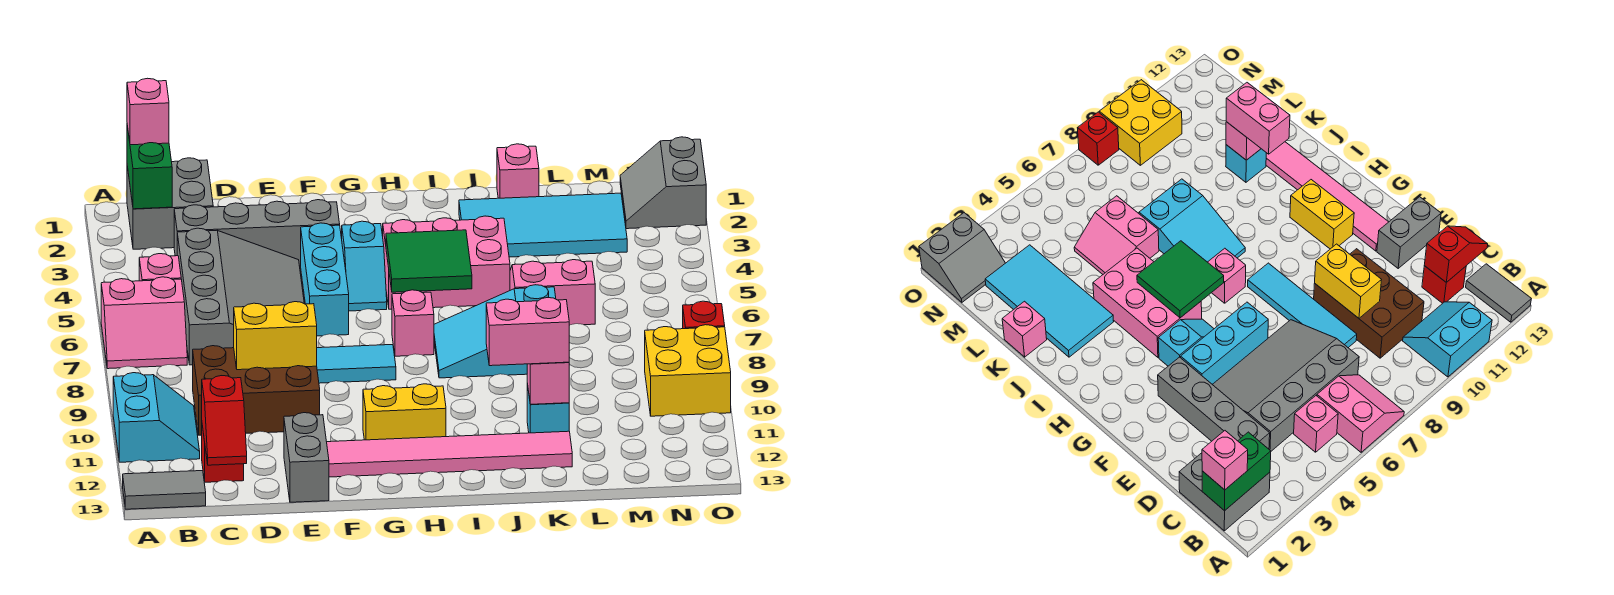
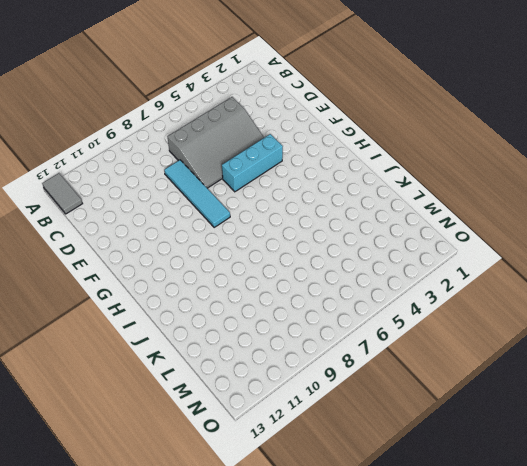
none -> pink 2x2 slope [101,277,187,369]
none -> cyan 2x2 slope [113,373,200,462]
none -> grey 2x2 brick [127,158,213,249]
none -> pink 1x1 brick [139,254,181,281]

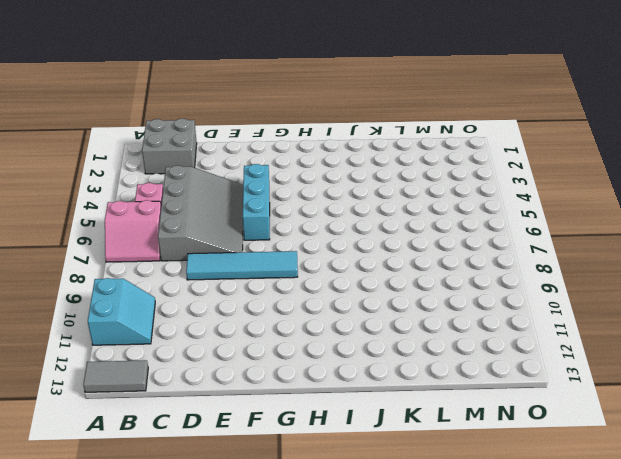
none -> grey 1x4 brick [174,200,340,266]
none -> brown 2x3 brick [193,346,320,435]
none -> red 1x1 brick [202,426,244,482]
none -> grey 1x2 brick [284,413,329,502]

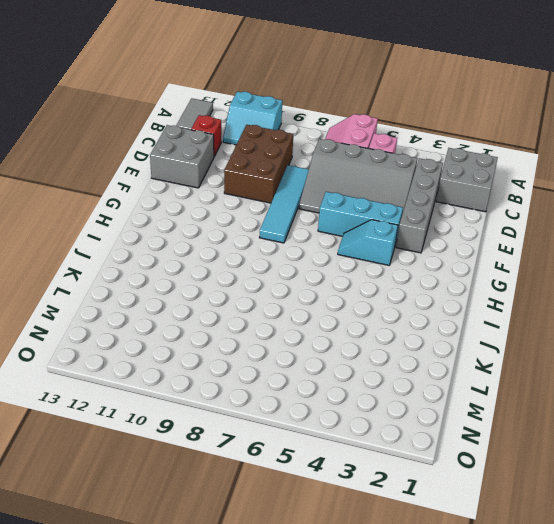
grey 2x2 brick [150,125,214,188] -> grey 1x2 brick [284,413,329,502]
none -> pink 1x6 tile [327,431,572,477]
none -> yellow 1x2 brick [363,384,446,440]
none -> pink 2x3 brick [383,216,510,309]
none -> pink 1x1 brick [392,290,434,356]

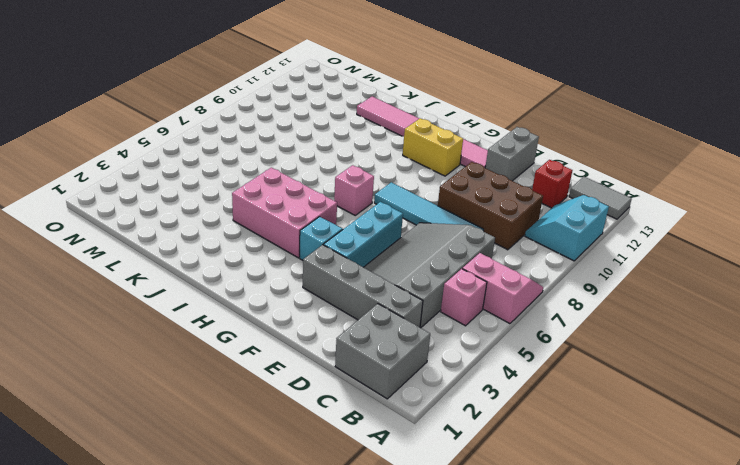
none -> cyan 2x3 slope [434,285,556,378]
none -> cyan 2x4 tile [459,193,627,257]
none -> pink 1x1 brick [497,144,539,198]
none -> pink 2x2 slope [510,260,595,325]

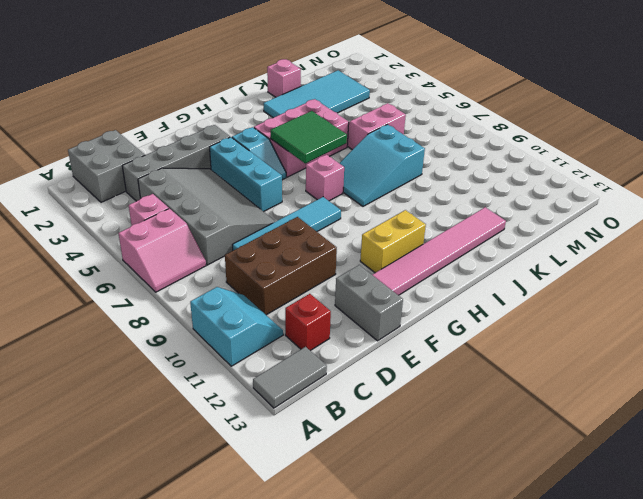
none -> cyan 1x1 brick [527,384,569,433]
none -> grey 2x2 slope [620,137,706,229]
none -> yellow 2x2 brick [645,325,731,416]
none -> red 1x1 brick [683,301,725,329]

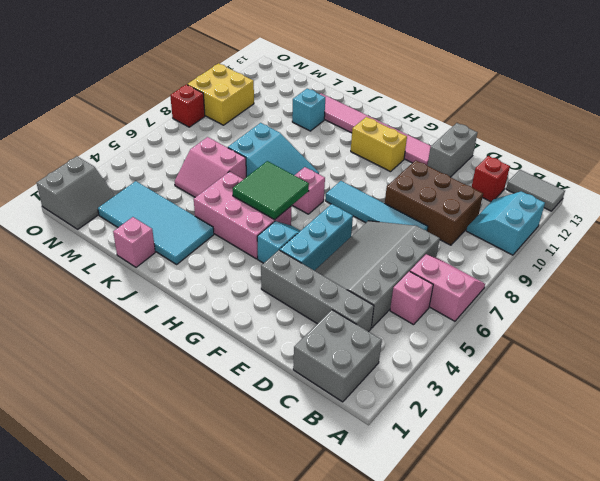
none -> green 1x2 brick [127,126,172,209]
none -> red 1x2 slope [202,376,247,465]
none -> yellow 1x2 brick [234,302,317,370]
none -> pink 1x1 brick [527,362,569,404]

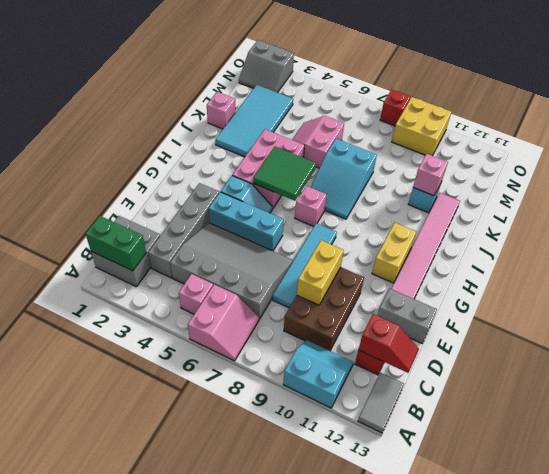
none -> pink 1x1 brick [127,78,169,145]
none -> pink 1x2 brick [486,298,569,366]

